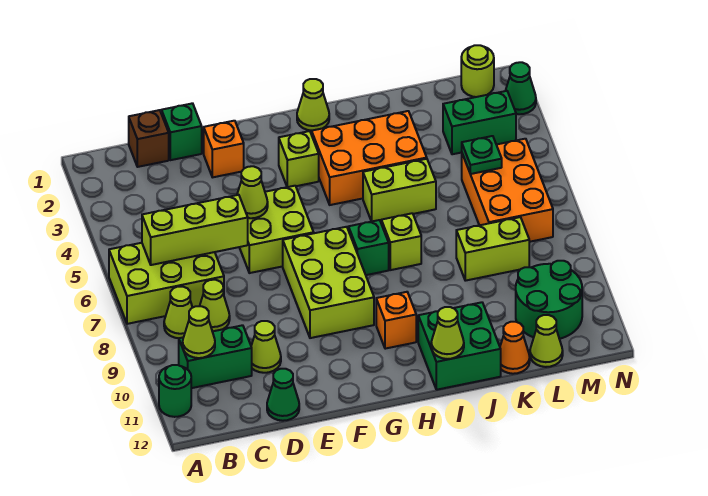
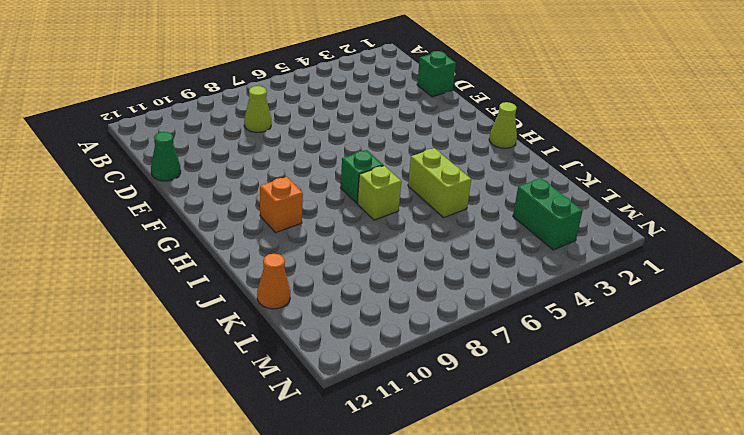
none -> lime 2x3 brick [109,243,224,324]
none -> green 1x1 round brick [159,365,191,417]
none -> lime 1x1 cone [164,287,193,338]
none -> green 1x2 brick [179,325,252,388]

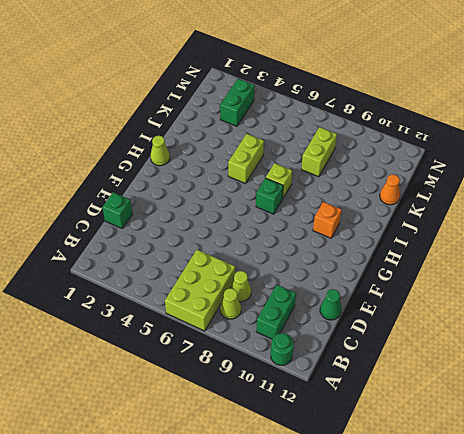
none -> brown 1x1 brick [129,110,169,167]
none -> lime 1x1 cone [251,321,281,373]
none -> orange 1x1 brick [204,121,244,177]
none -> lime 2x2 brick [239,186,314,273]

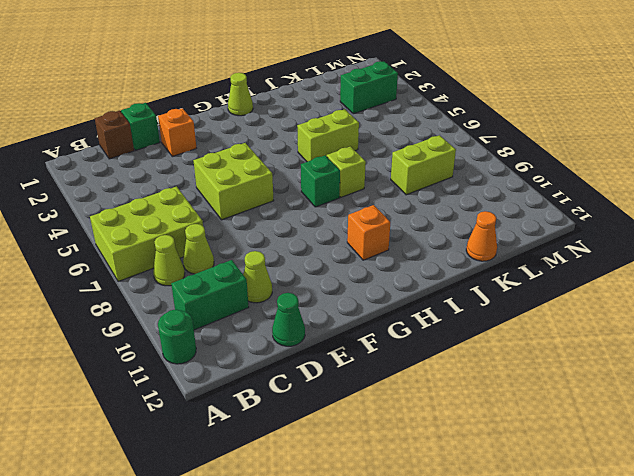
none -> lime 2x3 brick [283,227,374,338]
none -> lime 1x1 brick [279,131,319,187]
none -> orange 2x3 brick [312,111,427,205]
none -> green 2x2 brick [418,302,501,390]

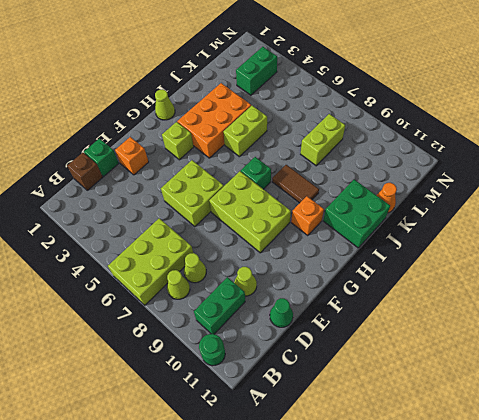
brown 1x2 tile [272,165,319,203] -> none
none -> lime 1x1 brick [381,213,421,270]
none -> orange 2x3 brick [462,139,553,242]
none -> green 2x2 round brick [516,261,582,339]
none -> lime 1x1 cone [530,315,563,367]

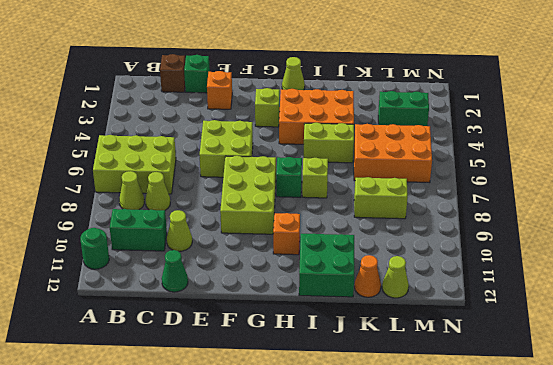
orange 2x3 brick [354,124,432,182] -> orange 2x3 brick turned to [462,139,553,242]
none -> green 2x2 round brick [516,261,582,339]
none -> lime 1x1 round brick [461,45,494,97]
none -> green 1x1 cone [506,62,536,114]
none -> lime 1x3 brick [142,195,248,265]

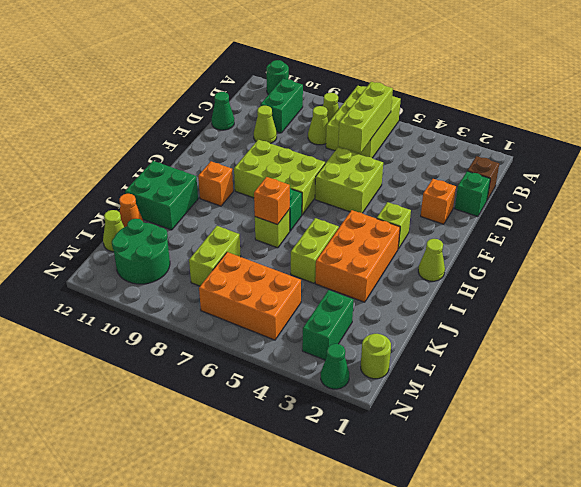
orange 1x1 brick [254,177,290,225] -> none
none -> lime 1x1 cone [183,306,215,358]
none -> lime 1x1 cone [237,166,268,218]
none -> lime 1x1 cone [431,307,464,359]
none -> green 1x1 plate [462,136,502,174]

